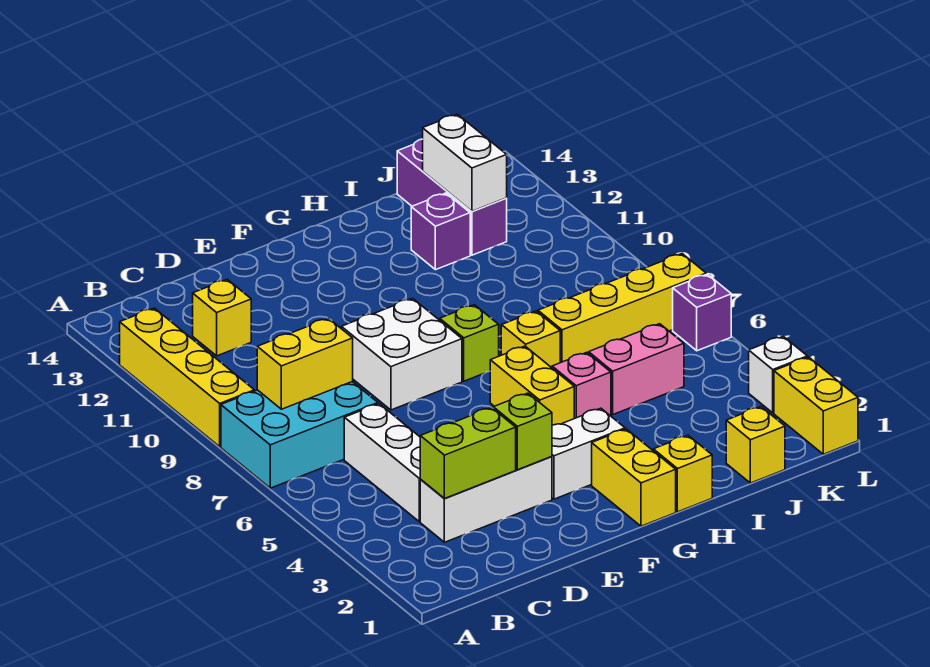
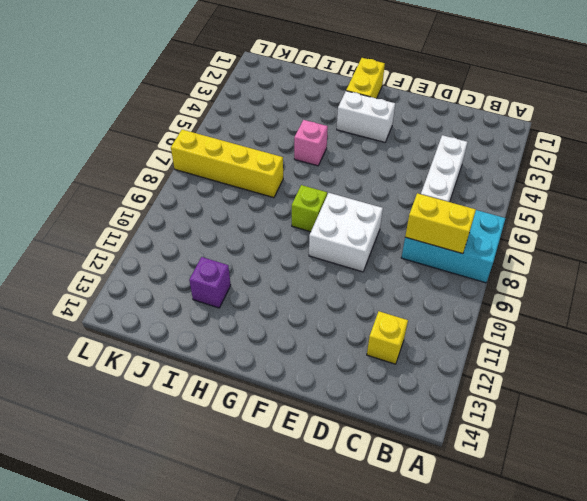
none -> yellow 1x4 brick [120,308,254,447]
none -> white 1x3 brick [420,456,552,542]
none -> yellow 1x2 brick [490,346,574,425]

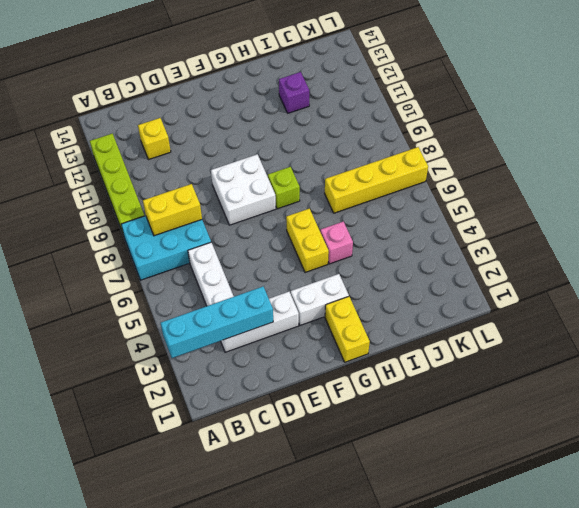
cyan 1x4 brick [161,287,273,358] -> lime 1x2 brick [420,407,516,499]
lime 1x4 brick [90,134,144,233] -> yellow 1x4 brick [120,308,254,447]
none -> yellow 1x1 brick [653,435,712,512]
none -> yellow 1x1 brick [501,311,560,368]
none -> pink 1x2 brick [589,324,684,414]

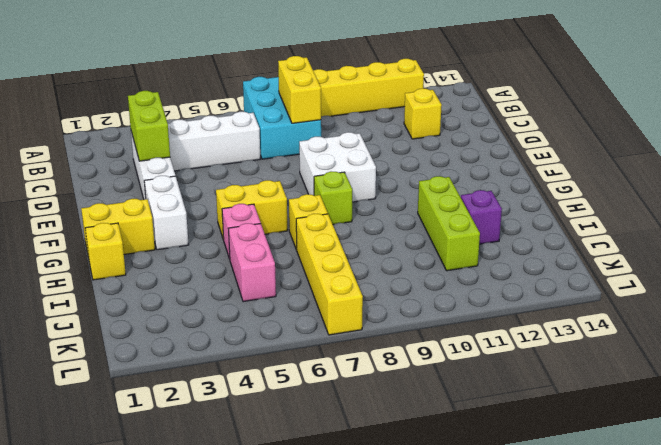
lime 1x3 brick [418,176,480,271] -> none
none -> yellow 1x1 brick [726,407,785,483]
none -> purple 1x3 brick [397,139,507,255]
none -> yellow 1x2 brick [774,357,858,454]

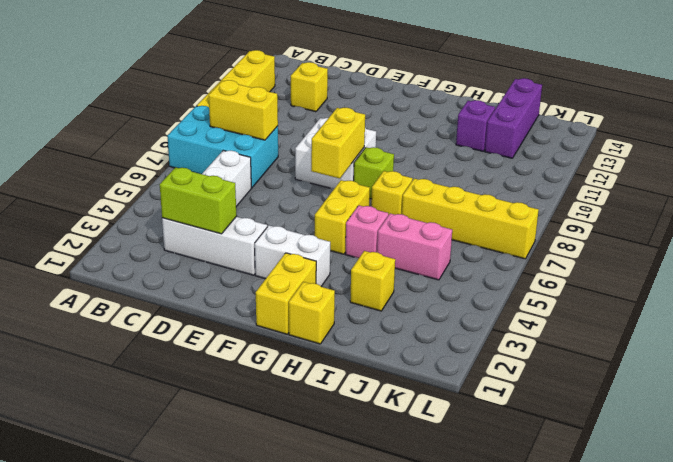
yellow 1x2 brick [311,108,365,178] -> yellow 1x2 brick moved to [774,357,858,454]
yellow 1x1 brick [350,251,395,311] -> yellow 1x1 brick moved to [726,407,785,483]
none -> white 1x1 brick [749,336,807,413]
none -> purple 1x1 brick [673,274,731,351]
none -> lime 1x1 brick [493,393,552,470]

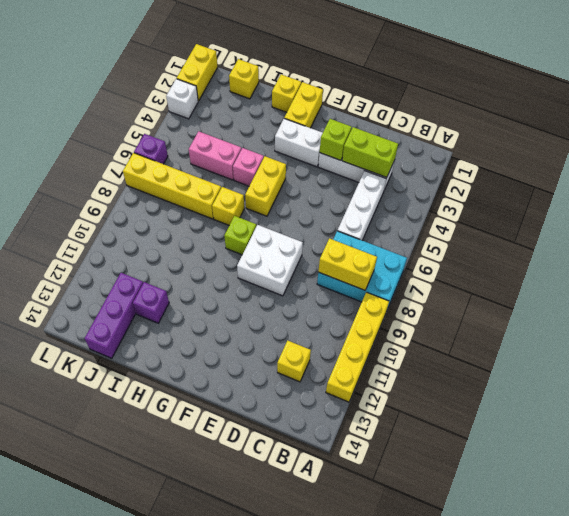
none -> white 1x2 brick [423,114,507,211]

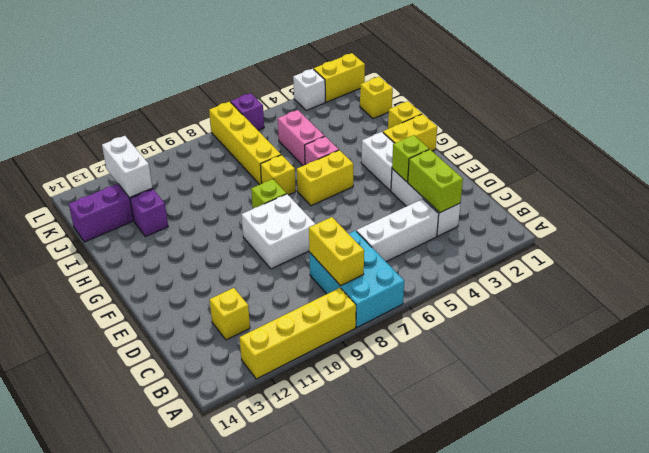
white 1x2 brick [102,136,152,197] -> white 1x2 brick turned to [423,114,507,211]

